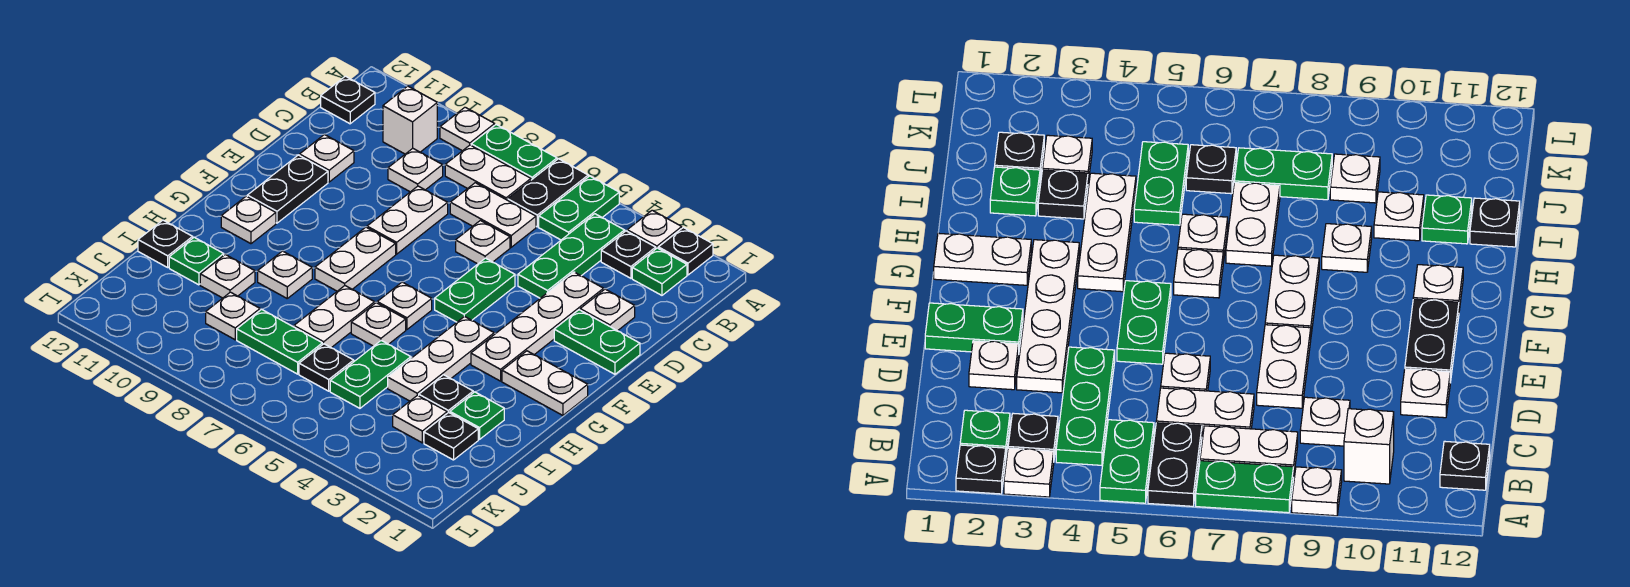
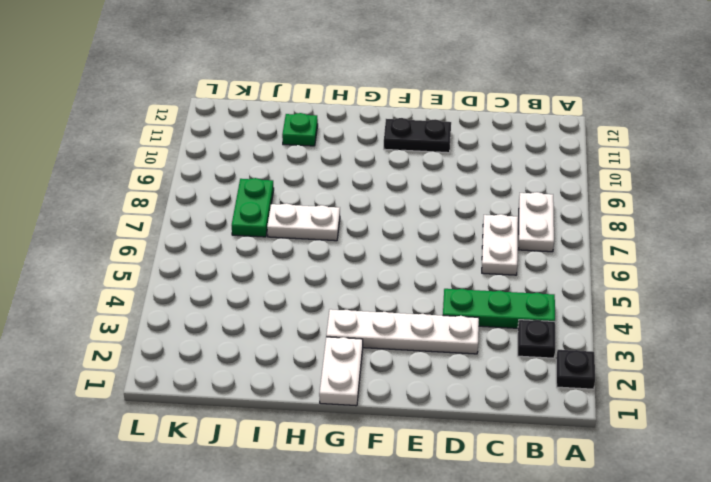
none -> white 1x1 plate [627,210,682,248]
none -> green 1x2 plate [539,176,619,240]
none -> black 1x2 plate [508,159,588,227]
none -> green 1x2 plate [471,125,557,180]

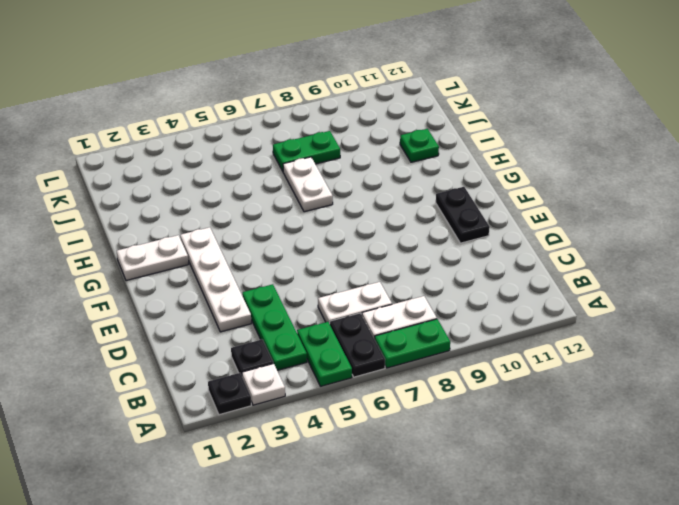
none -> white 1x1 plate [440,107,495,151]
none -> green 1x1 plate [632,248,687,295]
none -> white 1x1 brick [383,86,437,154]
none -> black 1x1 plate [321,76,375,124]

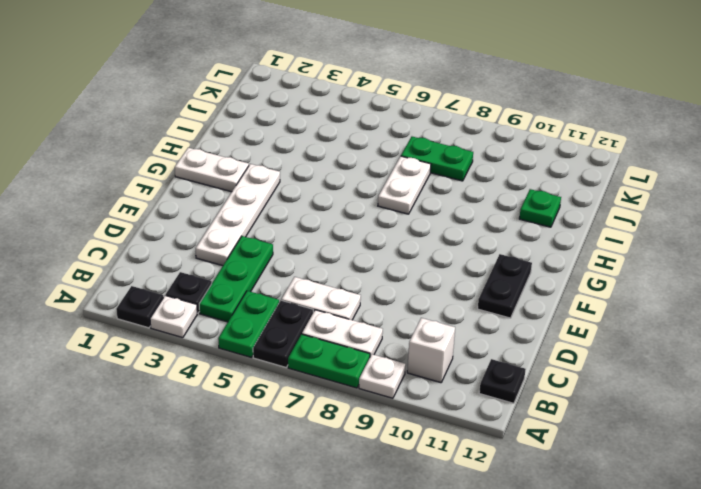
none -> green 1x1 plate [632,248,687,295]
none -> white 1x1 plate [388,148,443,192]
none -> white 1x1 plate [580,289,635,331]
none -> white 1x1 plate [456,220,510,264]

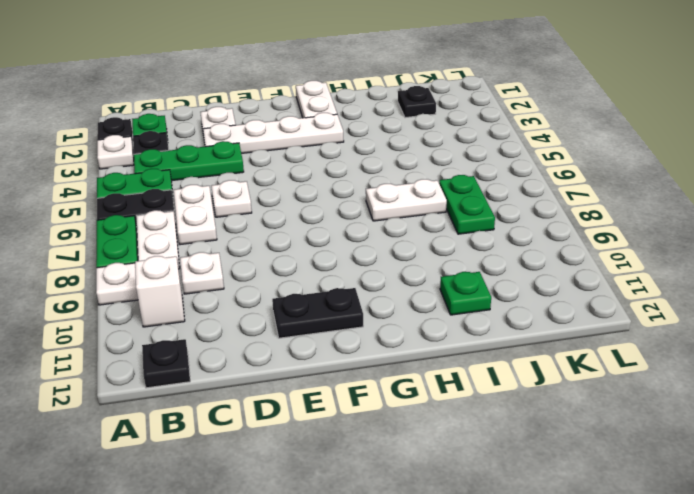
none -> white 1x2 plate [367,186,448,254]
none -> white 1x1 plate [300,135,354,182]
none -> green 1x2 plate [554,310,640,374]
none -> green 1x2 plate [435,258,515,322]

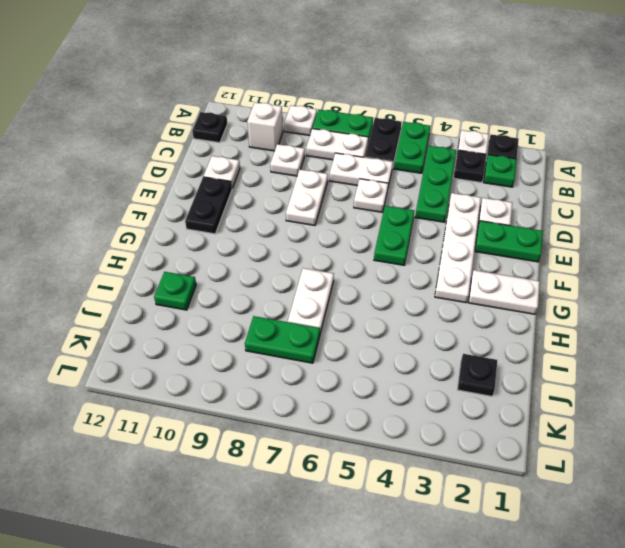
none -> white 1x2 plate [315,227,396,291]
none -> white 1x3 plate [388,316,494,401]
none -> white 1x1 plate [377,282,432,330]
none -> white 1x1 plate [221,196,276,244]

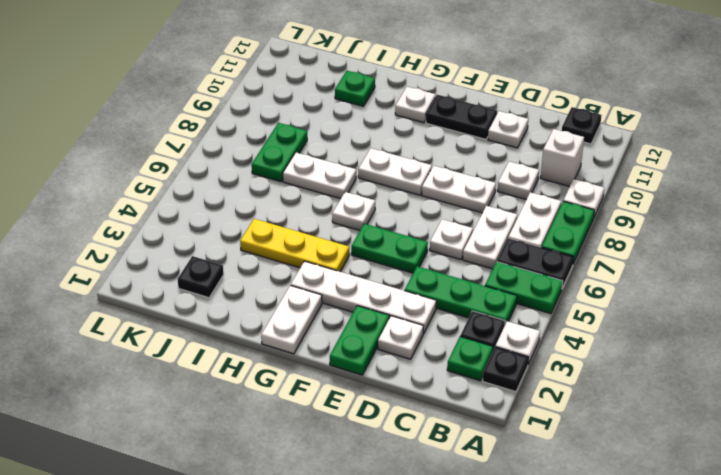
yellow 1x3 plate [240,219,349,272] -> white 1x3 plate [388,316,494,401]
none -> white 1x1 plate [351,303,406,346]
none -> white 1x1 plate [258,251,312,298]
none -> green 1x1 plate [450,392,504,439]
none -> black 1x1 plate [419,375,473,413]

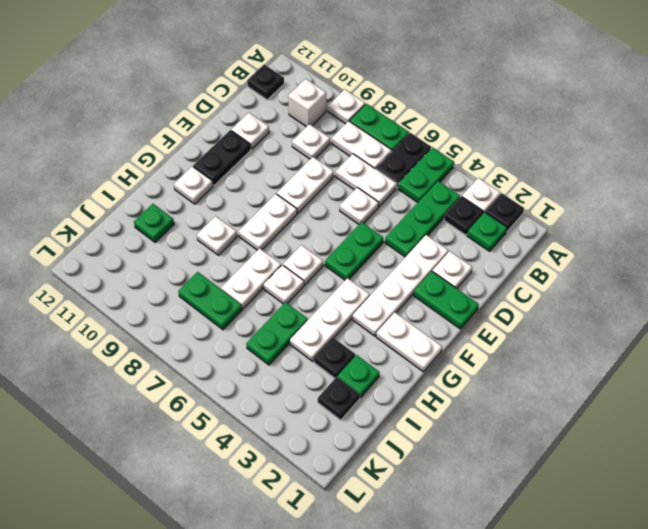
none -> white 1x1 plate [200,255,255,298]
none -> black 1x1 plate [138,220,193,267]
none -> white 1x1 plate [393,395,447,443]
none -> black 1x1 plate [299,344,354,391]

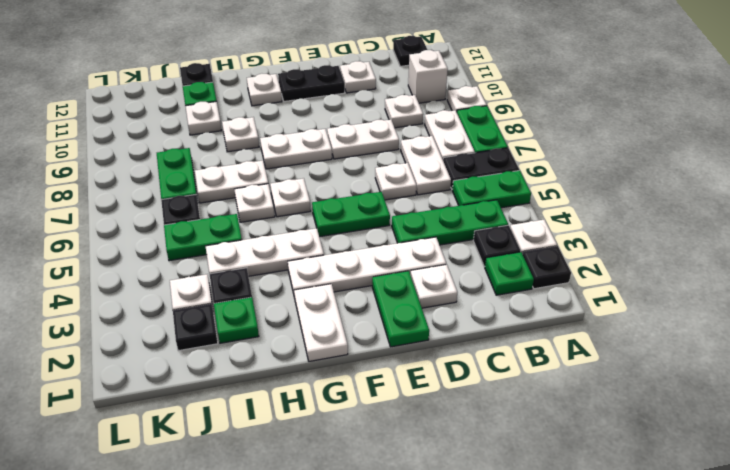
none -> white 1x1 plate [206,292,260,340]

